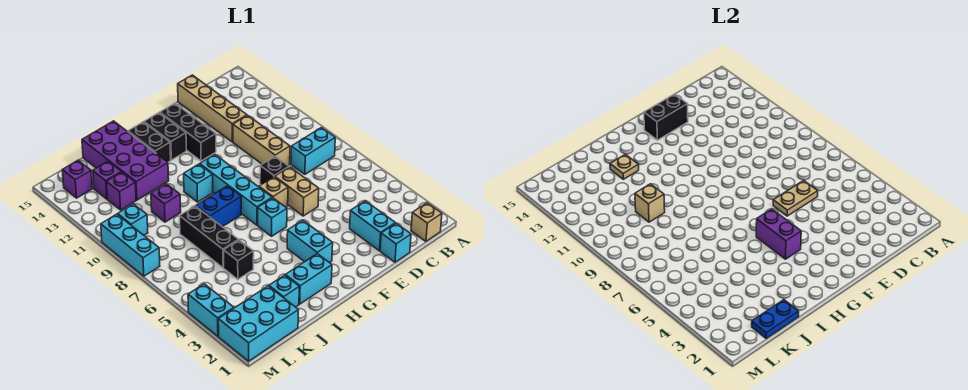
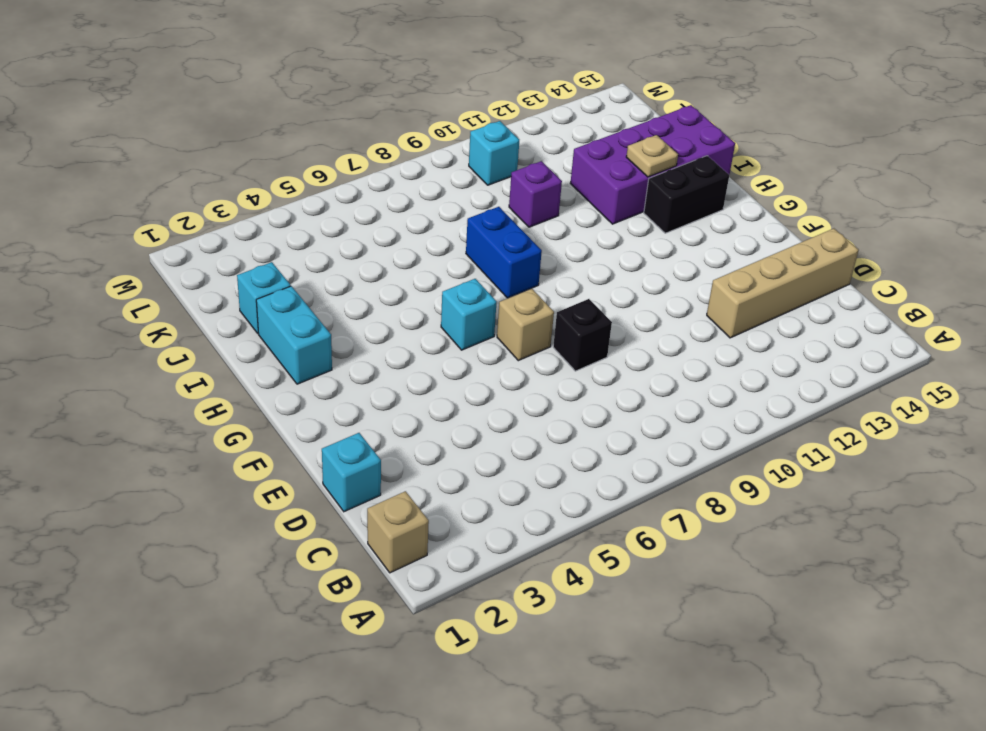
none -> cyan 1x2 brick [291,128,335,174]
none -> cyan 1x2 brick [350,201,395,251]
none -> tan 1x3 brick [233,115,290,165]
none -> tan 1x2 brick [275,167,319,216]

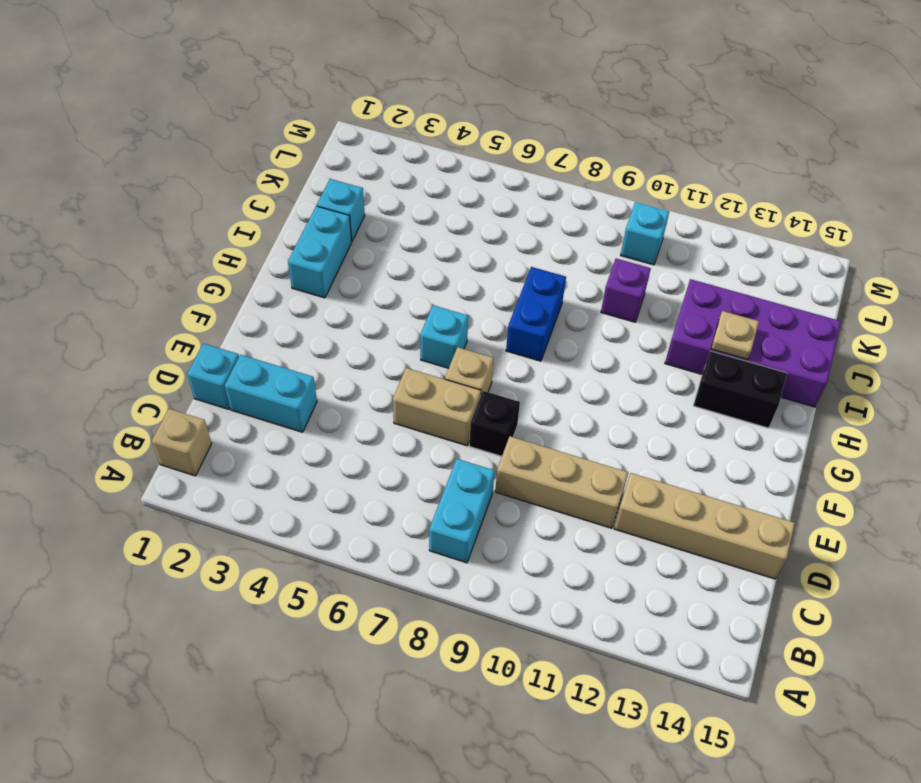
none -> black 1x3 brick [160,103,216,161]
none -> cyan 1x2 brick [287,220,333,263]
none -> cyan 1x4 brick [200,154,272,225]
none -> black 1x2 brick [144,113,186,160]

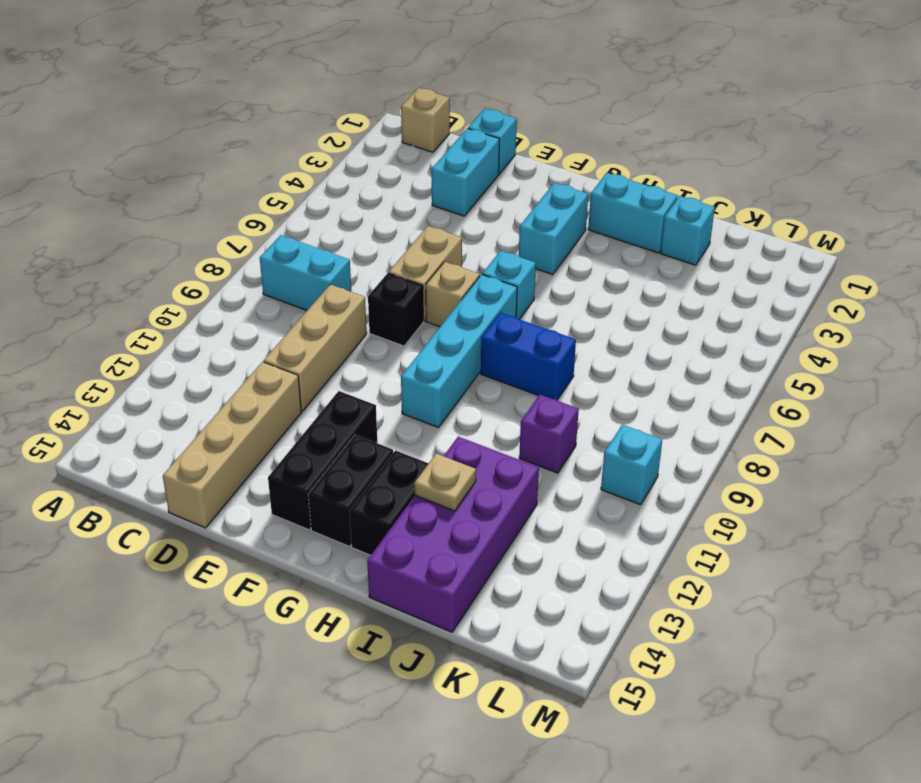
none -> cyan 1x1 brick [184,164,213,202]
none -> black 1x1 brick [224,240,254,279]
none -> black 1x3 brick [180,206,239,268]
none -> cyan 2x3 brick [218,286,298,361]

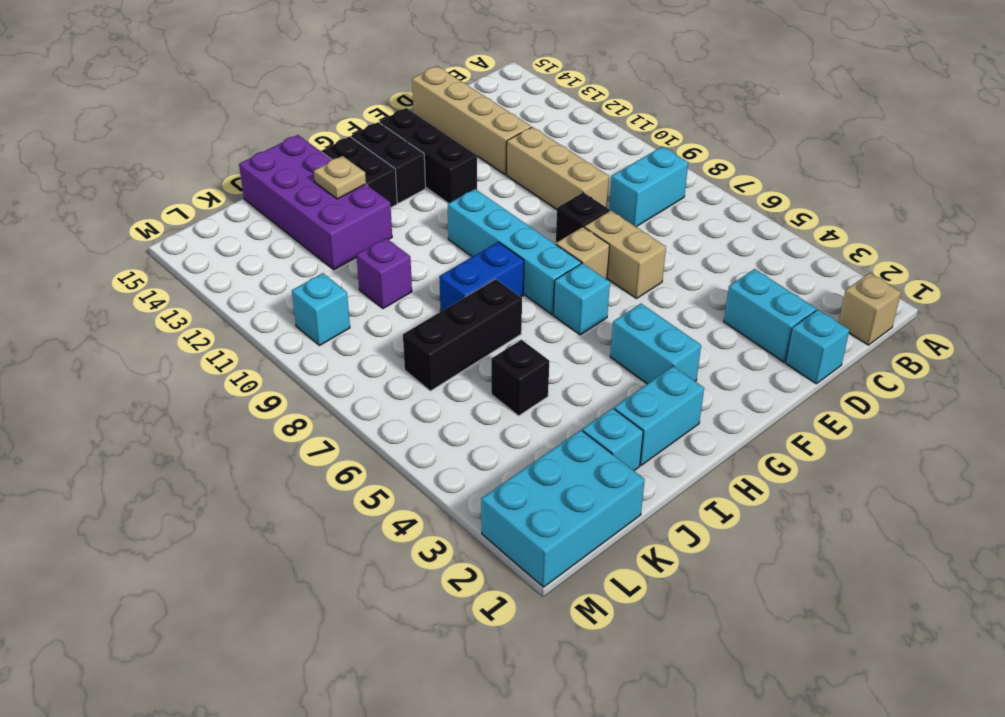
black 1x3 brick [403,279,522,391] -> black 1x3 brick turned to [180,206,239,268]
none -> cyan 1x1 brick [184,164,213,202]
none -> purple 1x1 brick [106,172,136,210]
none -> purple 1x1 brick [93,161,121,199]
none -> purple 1x1 brick [62,160,92,198]

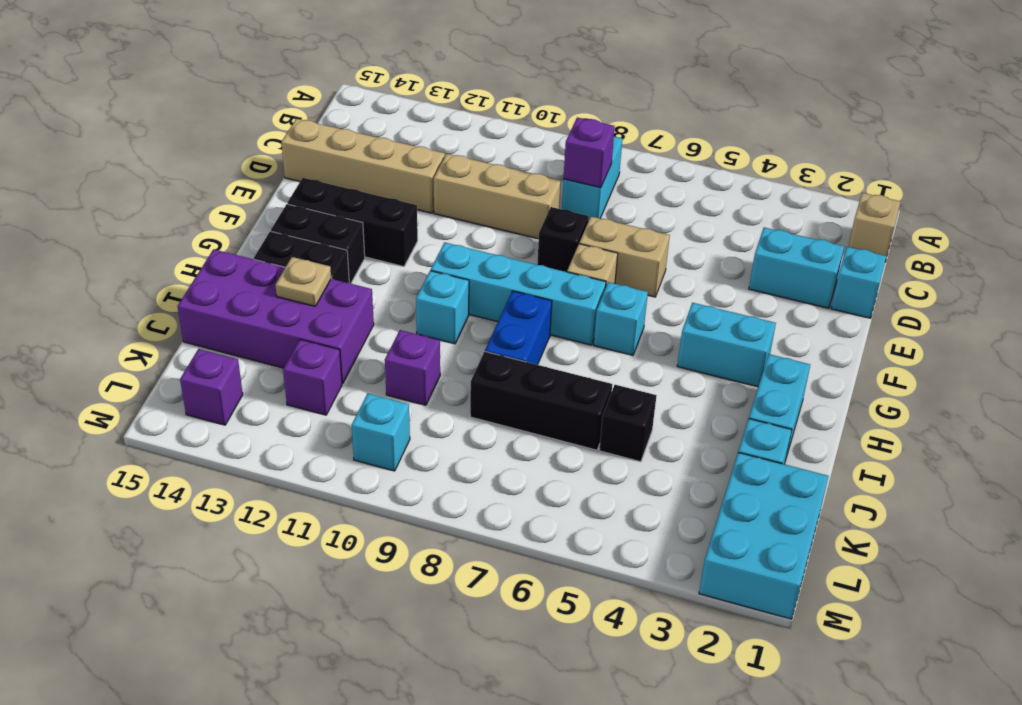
purple 1x1 brick [563,118,615,188] -> purple 1x1 brick moved to [93,161,121,199]
none -> cyan 1x2 brick [188,284,234,336]
none -> cyan 1x3 brick [101,214,160,276]
none -> tan 1x2 plate [773,180,818,216]
none -> black 1x2 brick [644,94,688,140]

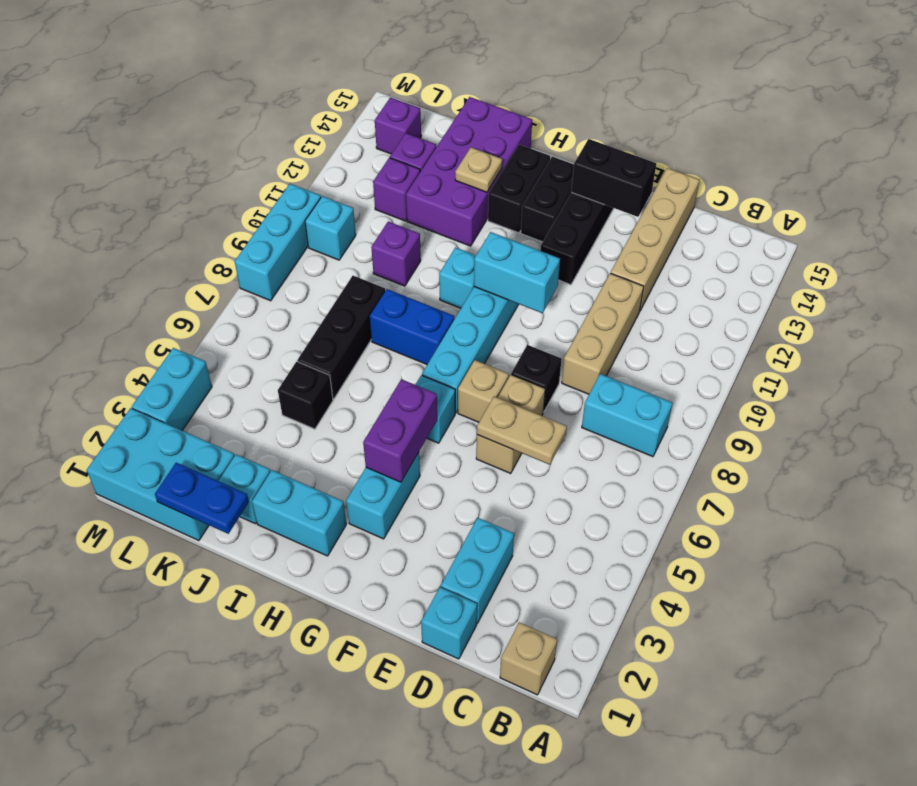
cyan 1x2 brick [474,232,560,313] -> none
none -> tan 1x1 brick [635,184,665,222]

